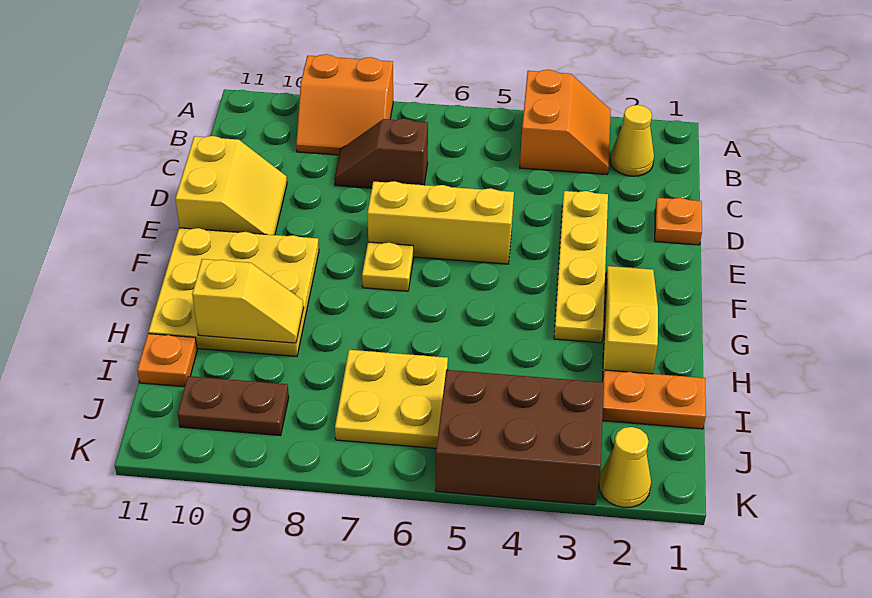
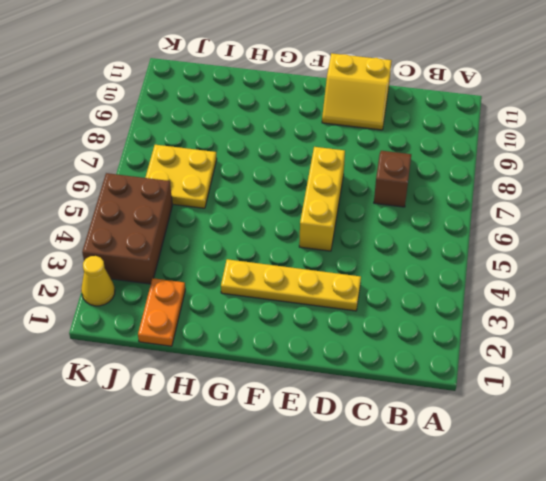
none -> orange 2x2 slope [520,70,611,174]
none -> orange 2x2 slope [296,54,393,155]
none -> yellow 1x1 cone [610,105,654,176]

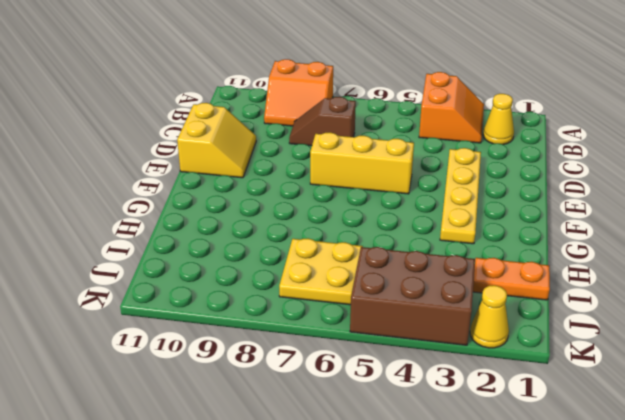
none -> orange 1x1 plate [655,198,702,245]
none -> yellow 1x3 slope [603,266,658,374]
none -> yellow 1x1 plate [362,242,413,291]

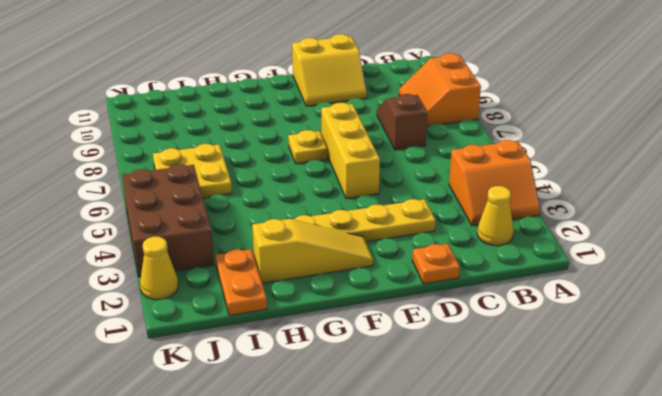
none -> yellow 3x3 plate [148,228,319,356]
none -> orange 1x1 plate [137,334,197,387]
none -> brown 1x2 plate [178,376,289,436]

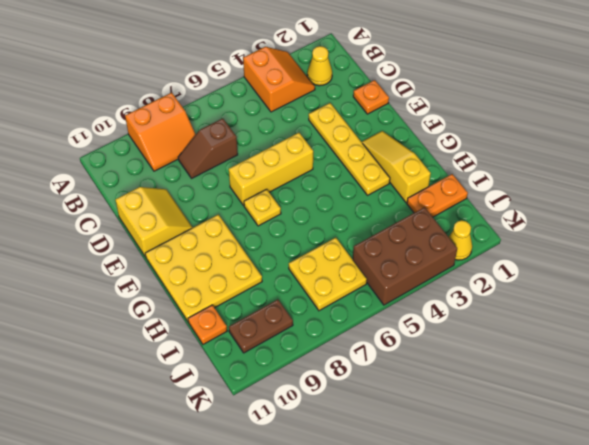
none -> yellow 1x2 slope [192,259,304,343]

